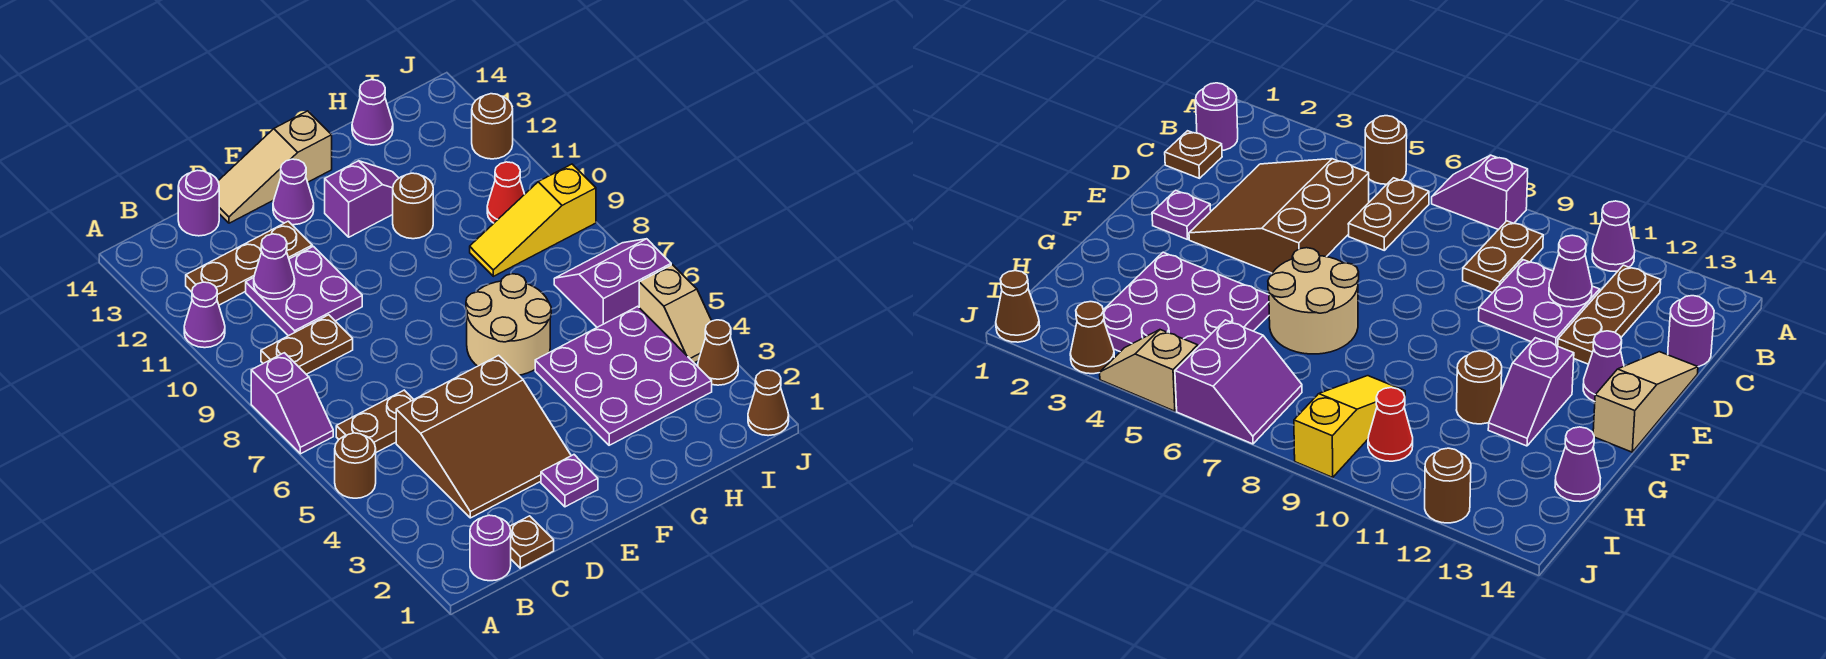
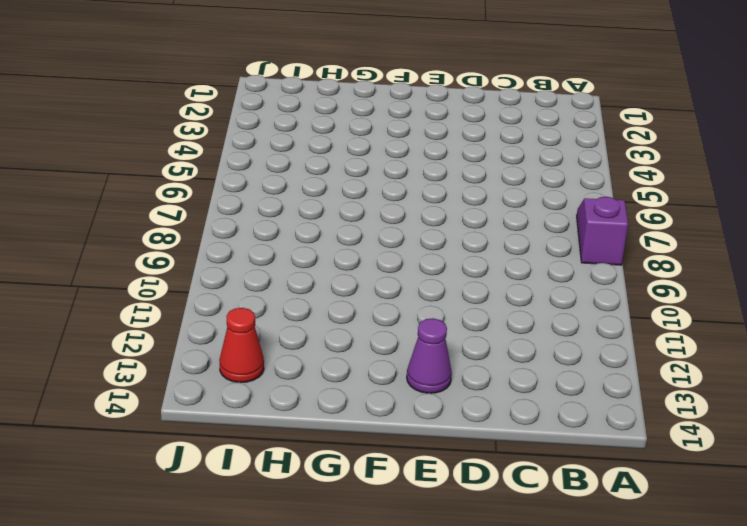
red 1x1 cone [219,308,264,383] -> red 1x1 cone moved to [487,162,525,223]
none -> brown 1x1 round brick [335,433,376,498]
none -> purple 1x1 cone [184,282,225,348]
none -> purple 1x1 round brick [470,515,511,581]

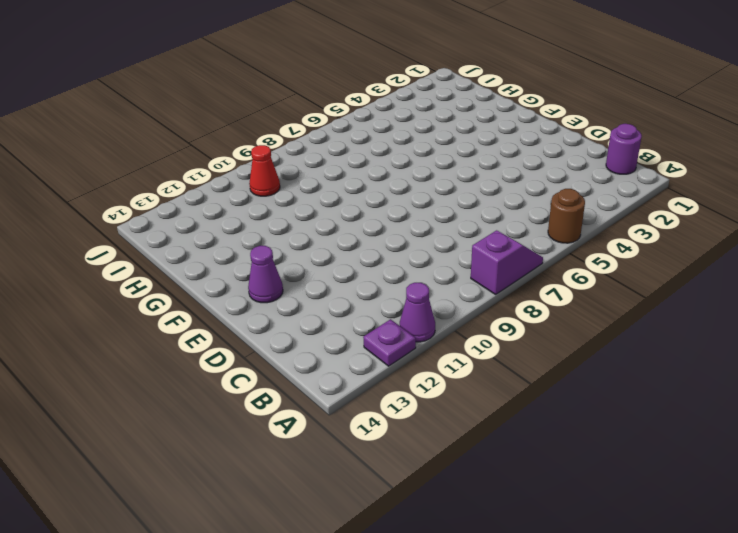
purple 1x1 plate [363,319,416,366] -> purple 1x1 plate moved to [541,455,598,507]
none -> brown 1x2 plate [336,390,414,452]
none -> brown 1x2 plate [261,315,353,374]
none -> brown 1x3 plate [186,221,312,305]

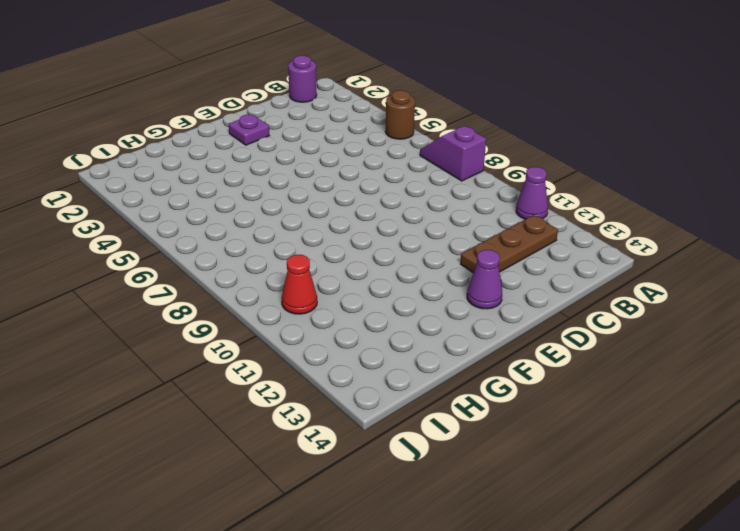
none -> brown 1x2 plate [336,390,414,452]
none -> brown 1x2 plate [261,315,353,374]
none -> brown 1x1 plate [510,516,554,568]

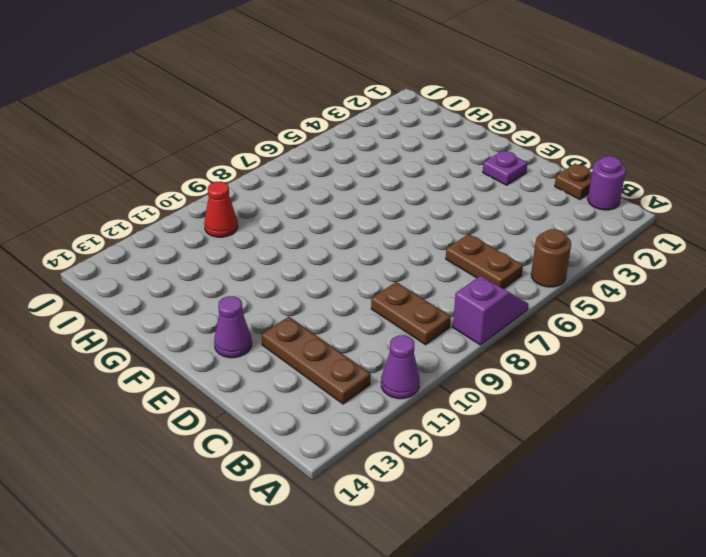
none -> brown 3x3 slope [396,355,571,518]
none -> purple 2x2 plate [246,246,362,336]
none -> purple 1x1 round brick [178,170,219,236]

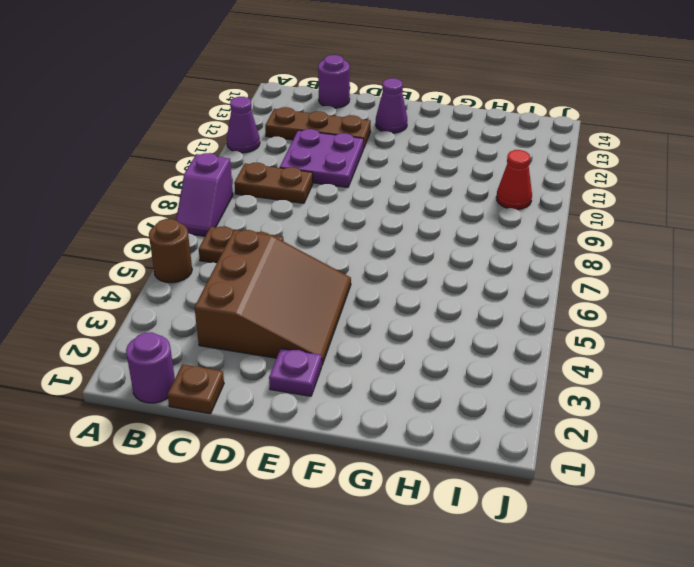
brown 3x3 slope [195,230,351,365] -> brown 3x3 slope turned to [396,355,571,518]
none -> tan 1x3 slope [218,111,332,223]
none -> tan 2x2 round brick [466,274,551,375]
none -> purple 1x2 slope [325,161,399,237]

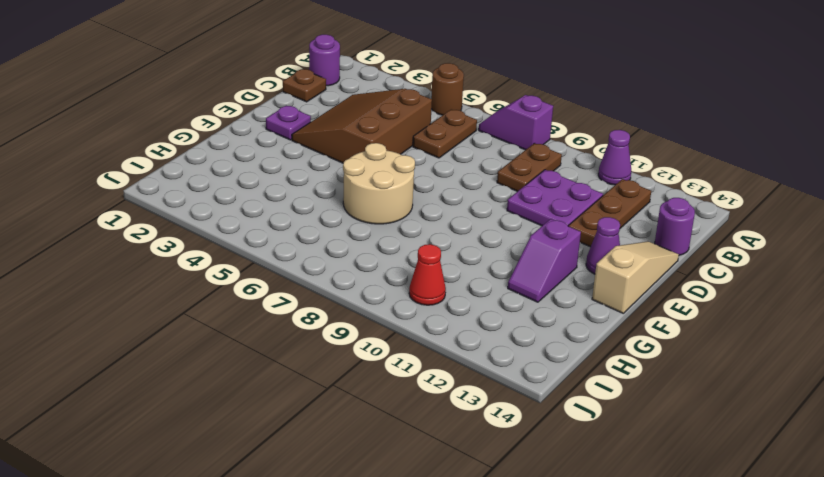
none -> purple 3x3 plate [535,306,712,445]
none -> brown 1x1 round brick [393,173,433,239]
none -> yellow 1x3 slope [470,164,596,276]

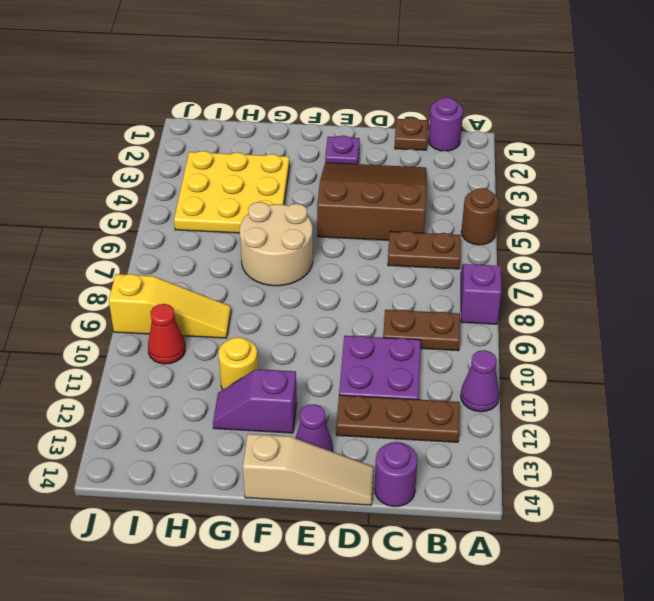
yellow 3x3 plate [174,151,290,233] -> purple 3x3 plate [535,306,712,445]
yellow 1x1 round brick [218,337,258,390] -> brown 1x1 round brick [393,173,433,239]
none -> purple 1x1 cone [352,80,393,145]
none -> purple 2x2 slope [554,239,671,327]
none -> brown 1x1 cone [748,370,789,436]

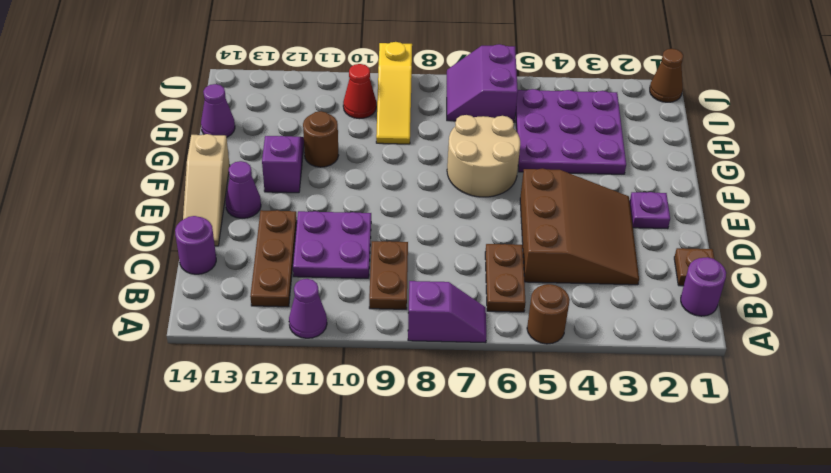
none -> brown 1x1 cone [698,320,738,385]
none -> tan 1x2 slope [639,265,711,363]
none -> brown 1x1 round brick [472,94,513,159]

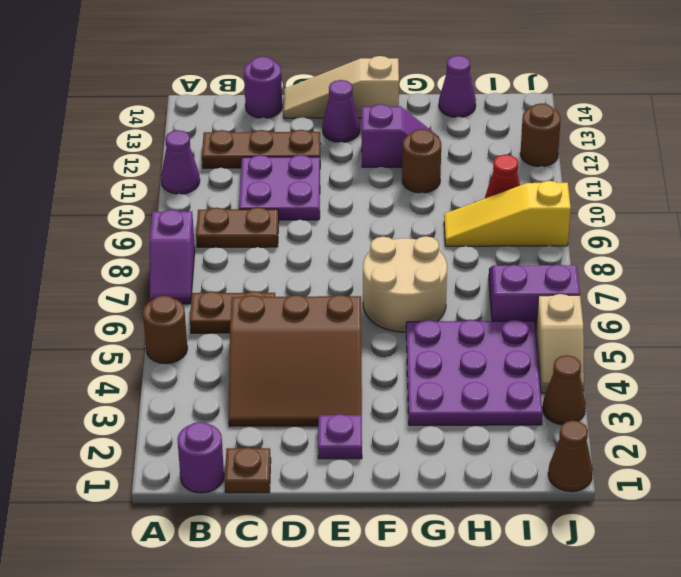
none -> purple 1x1 cone [254,234,295,299]

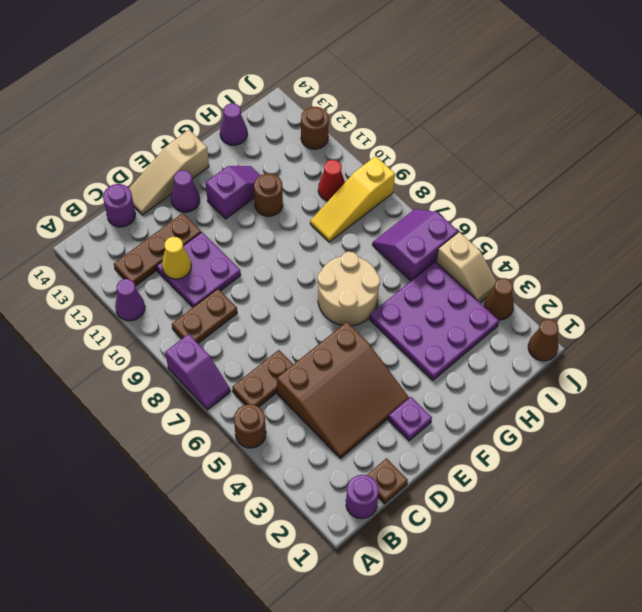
yellow 1x1 cone [162,237,191,279] -> purple 1x1 cone [254,234,295,299]

